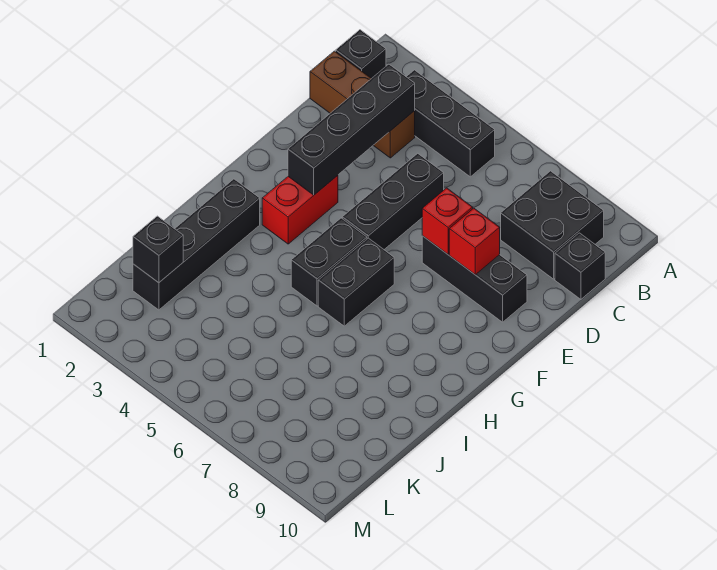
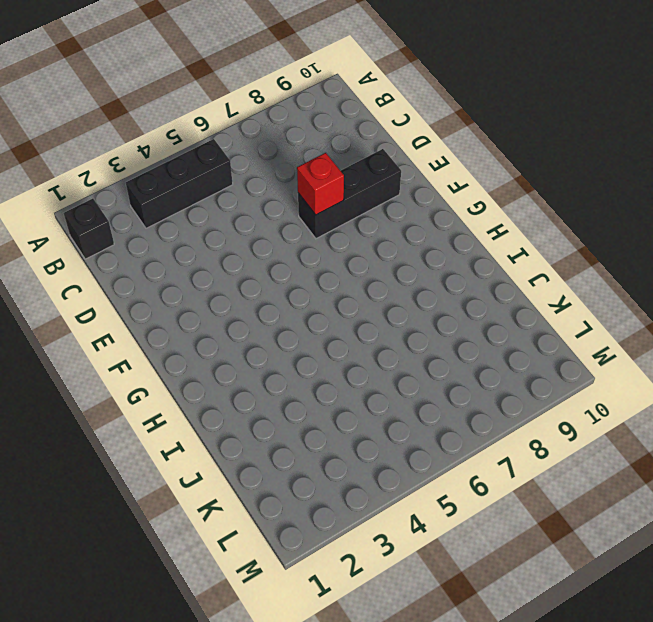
none -> black 2x2 brick [501,171,604,279]
none -> brown 1x3 brick [310,51,415,158]
none -> black 1x1 brick [555,233,605,299]

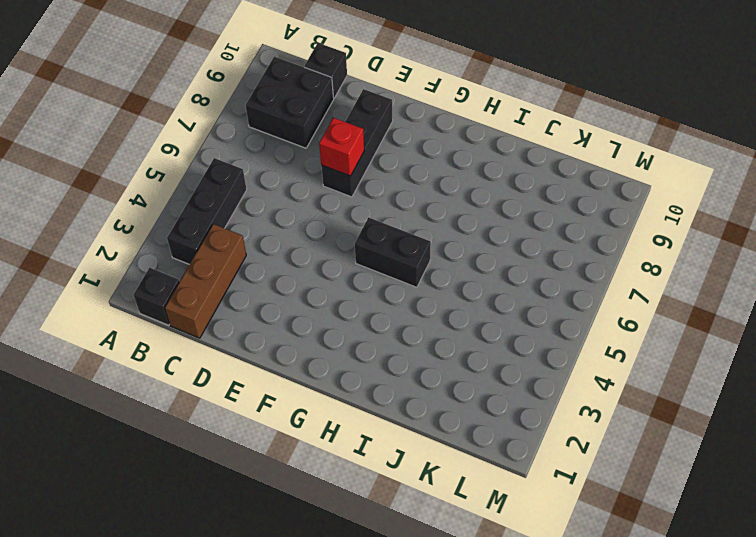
none -> black 1x3 brick [342,153,444,249]
none -> red 1x2 brick [262,175,338,244]
none -> black 1x2 brick [318,238,394,326]

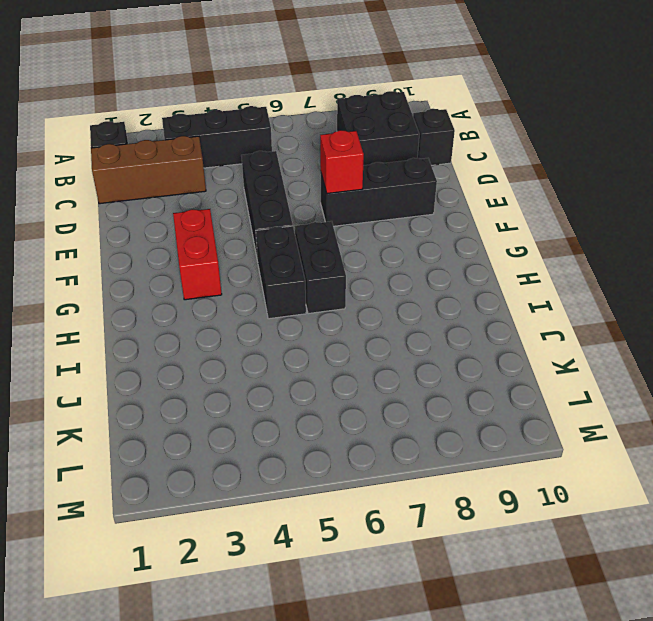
none -> black 1x4 brick [133,179,260,310]
none -> black 1x4 brick [288,64,415,195]
none -> red 1x1 brick [449,208,500,275]

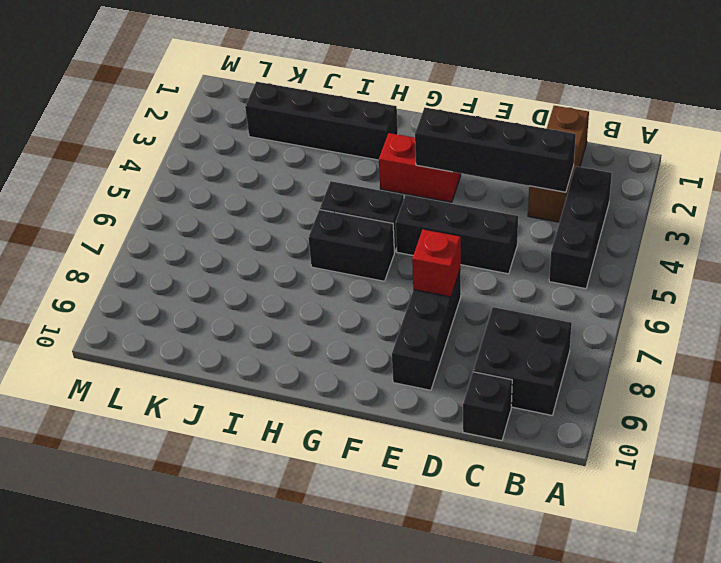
none -> black 1x1 brick [336,30,386,78]
none -> red 1x1 brick [449,208,500,275]
none -> black 1x1 brick [133,216,183,283]

